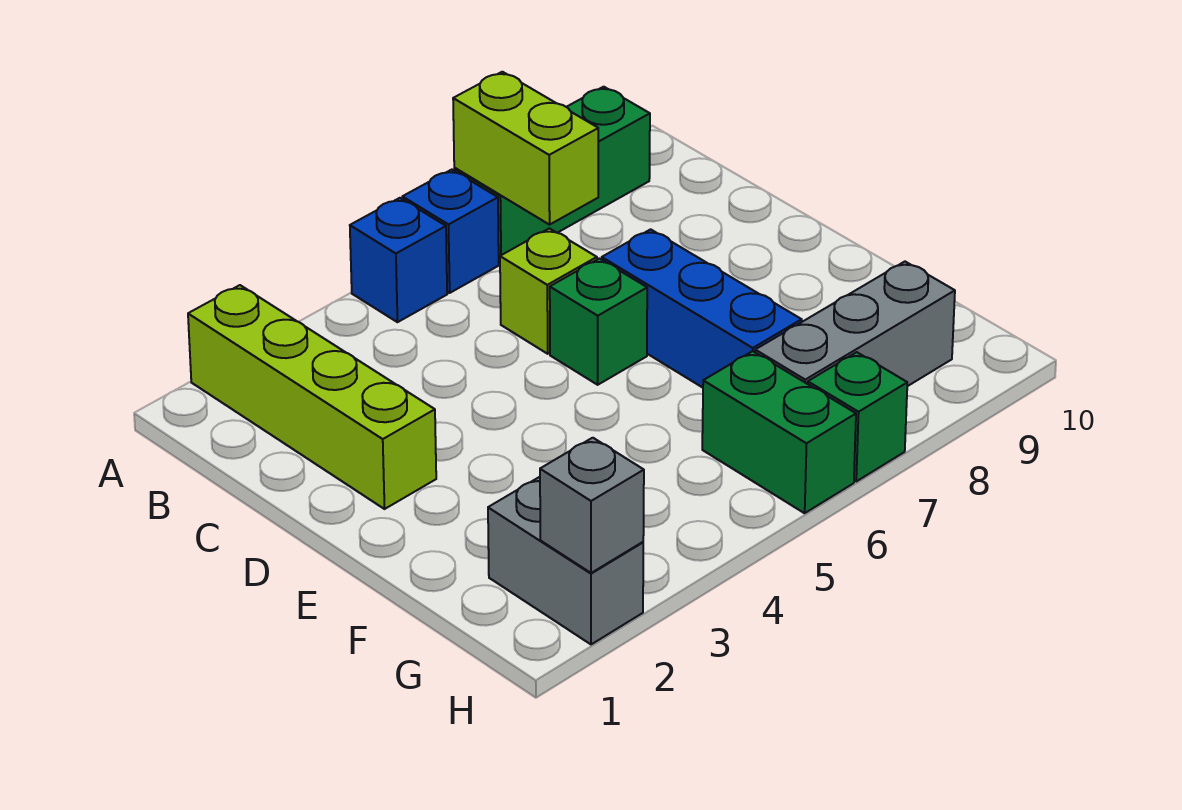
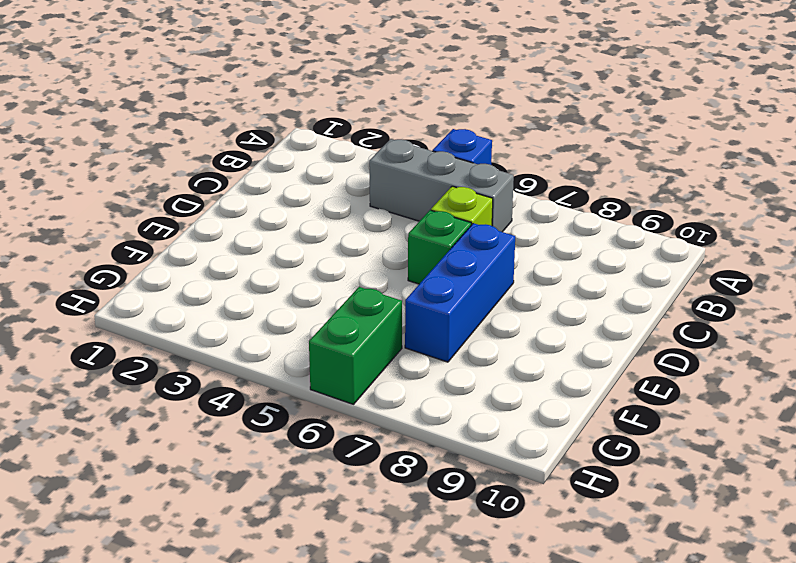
grey 1x3 brick [369,139,514,232] -> grey 1x3 brick moved to [755,262,955,386]
none -> lime 1x4 brick [188,285,436,509]
none -> blue 1x1 brick [402,170,499,293]
none -> green 1x3 brick [454,87,650,263]

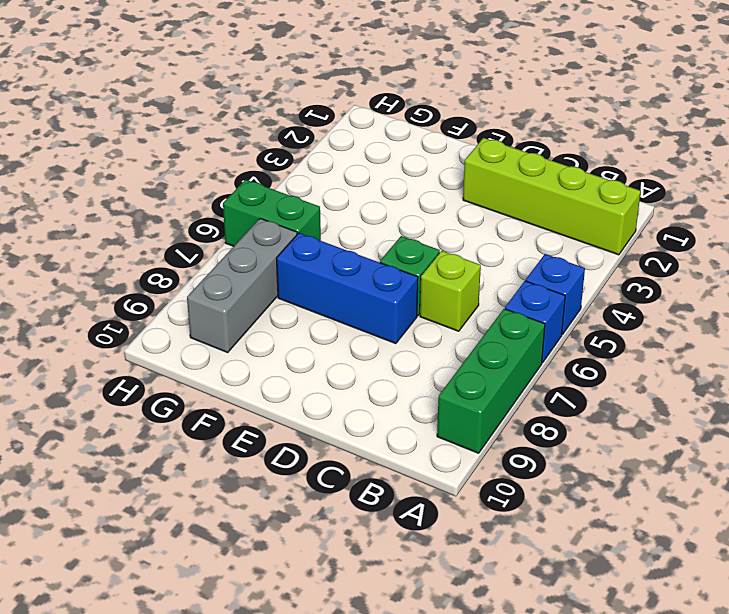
none -> grey 1x2 brick [488,477,643,644]
none -> green 1x1 brick [808,352,907,481]
none -> lime 1x2 brick [453,72,598,225]

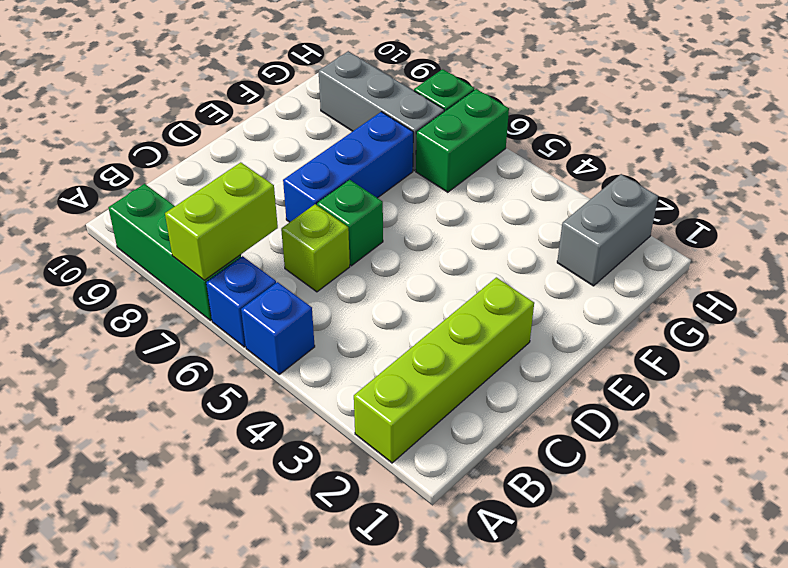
none -> grey 1x1 brick [540,438,644,573]

